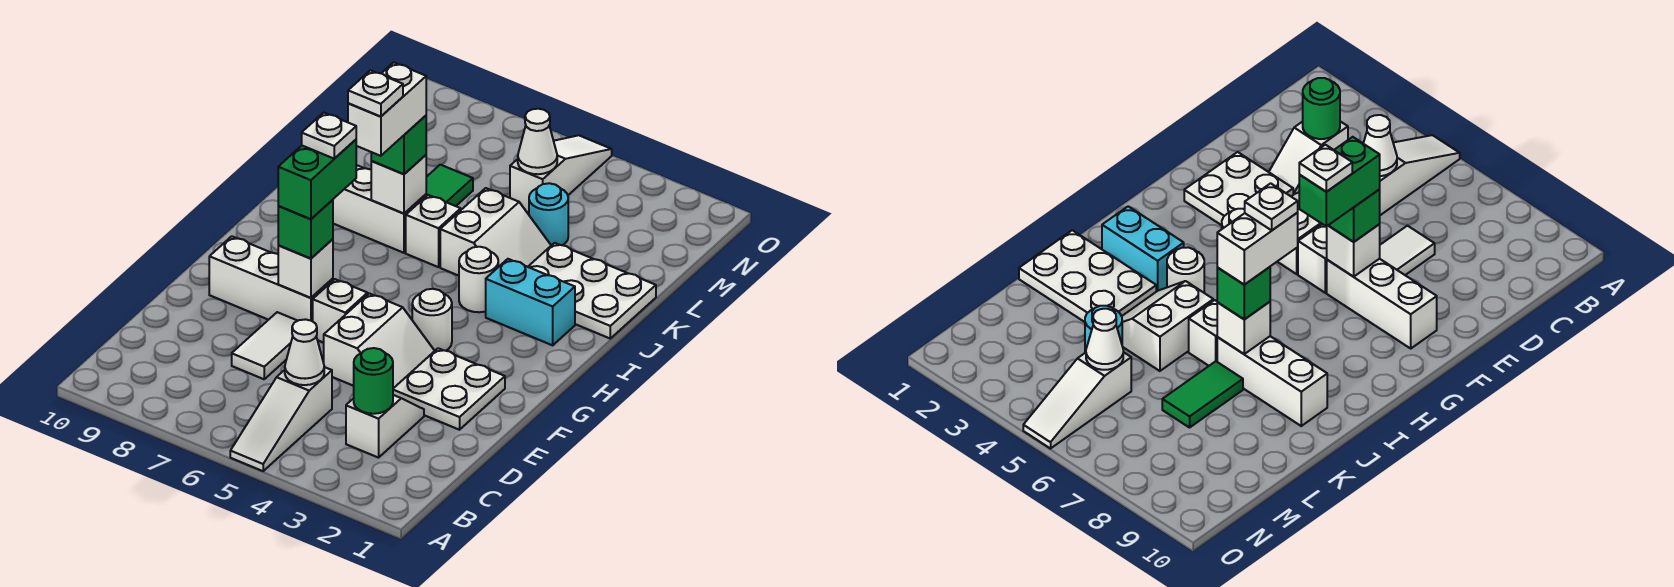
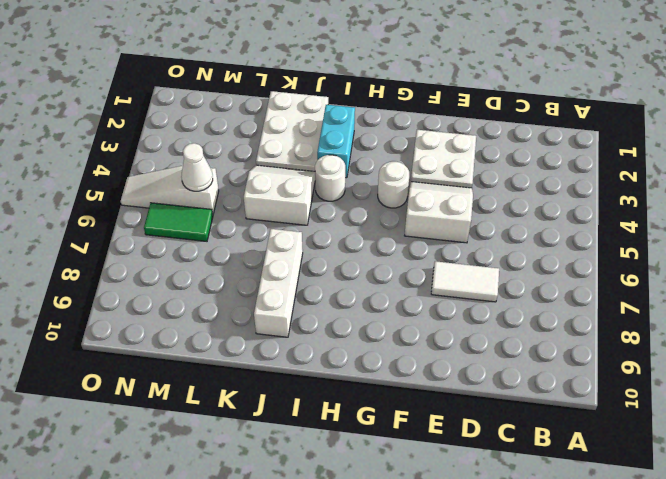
green 1x2 tile [144,203,213,241] -> green 1x2 tile moved to [426,165,473,206]
none -> white 1x3 slope [230,367,332,471]
none -> white 1x2 slope [346,395,424,458]
none -> white 1x1 brick [313,279,368,343]

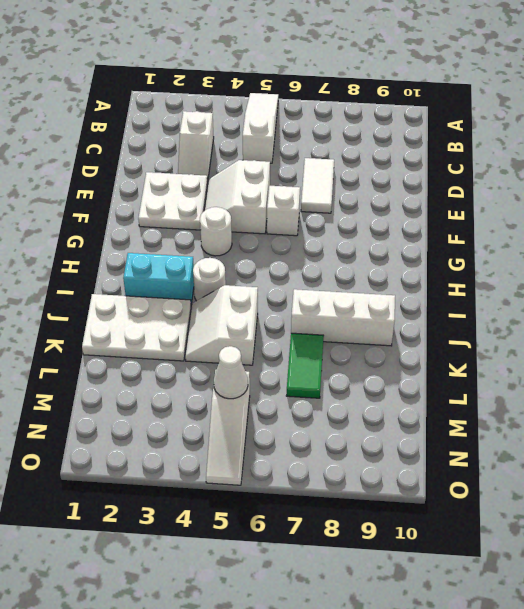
none -> white 1x3 brick [209,236,333,321]
none -> white 1x1 brick [406,195,461,267]
none -> cyan 1x1 round brick [529,183,568,245]

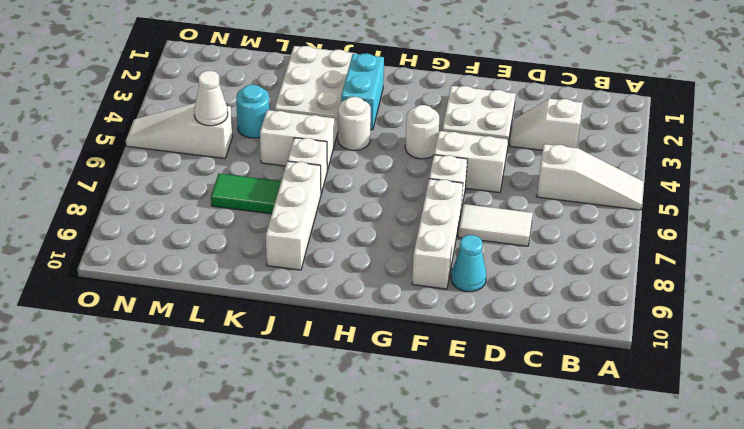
cyan 1x1 cone [451,235,486,292] -> none
none -> green 1x1 round brick [354,348,393,414]
none -> white 1x1 cone [285,319,324,385]
none -> white 1x1 brick [278,239,333,298]

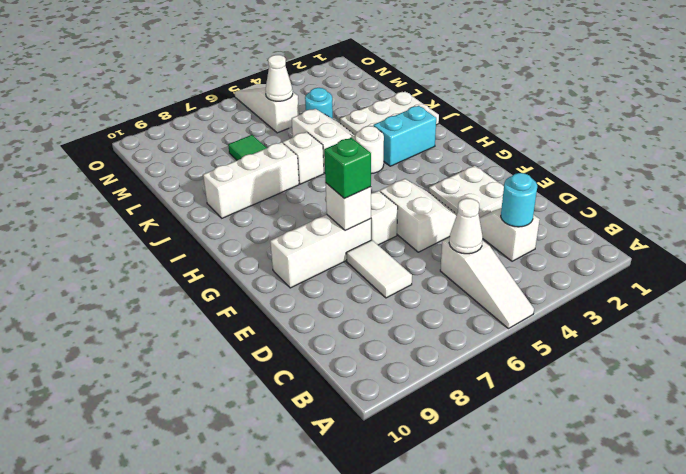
cyan 1x1 round brick [501,173,537,227] -> green 1x1 round brick [354,348,393,414]
none -> white 1x1 round brick [412,289,452,351]
none -> white 1x1 brick [371,155,426,214]
none -> green 1x1 brick [371,116,426,174]

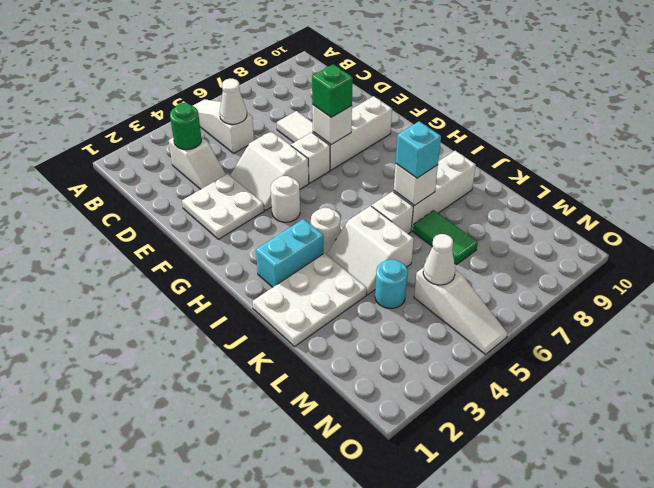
cyan 1x1 brick [396,121,441,178] -> green 1x1 brick [371,116,426,174]
none -> green 1x2 brick [278,140,356,219]
none -> white 1x2 brick [348,62,426,156]
none -> white 1x1 plate [302,113,356,159]

